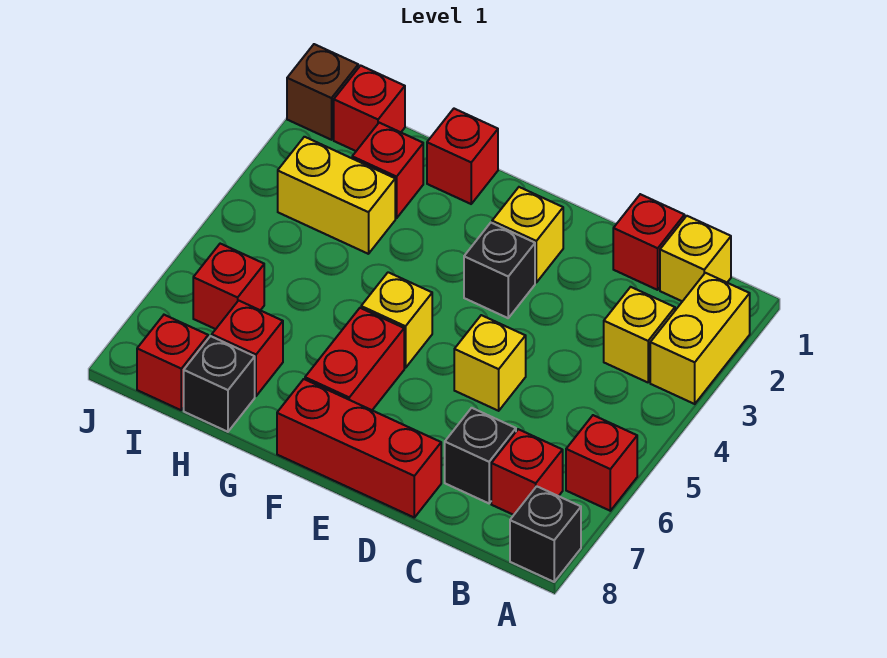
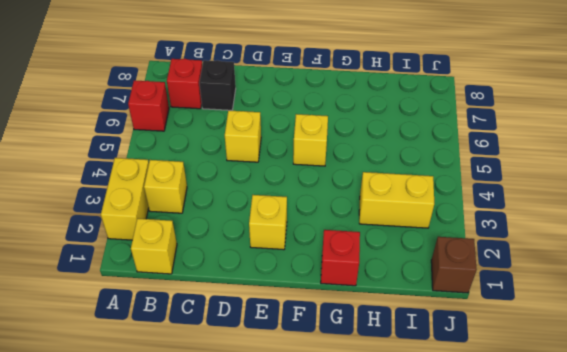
none -> black 1x1 brick [510,486,581,582]
none -> red 1x1 brick [613,194,685,290]
none -> red 1x3 brick [277,379,441,517]

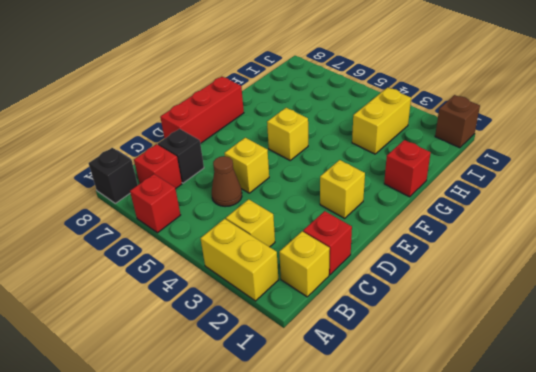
brown 1x1 cone [212,156,242,207] -> none
none -> black 1x1 brick [464,223,535,318]
none -> red 1x2 brick [305,308,404,410]
none -> red 1x1 brick [352,123,423,218]

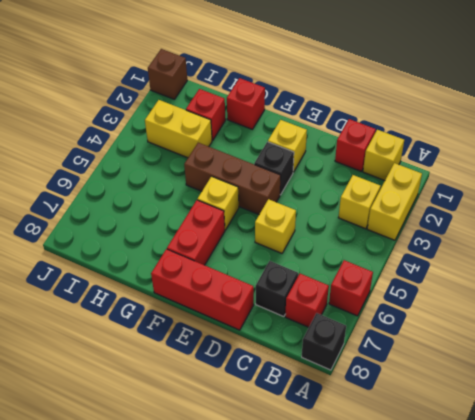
brown 1x3 brick [184,143,281,214] -> none
none -> red 1x1 brick [212,301,283,396]
none -> black 1x1 brick [184,336,255,432]
none -> red 1x1 brick [334,66,405,151]

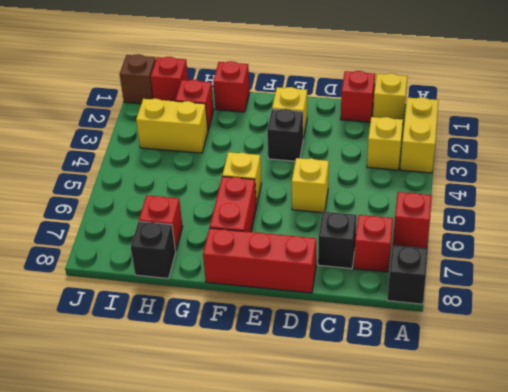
none -> red 1x1 brick [193,244,264,329]
none -> red 1x1 brick [137,315,208,410]

